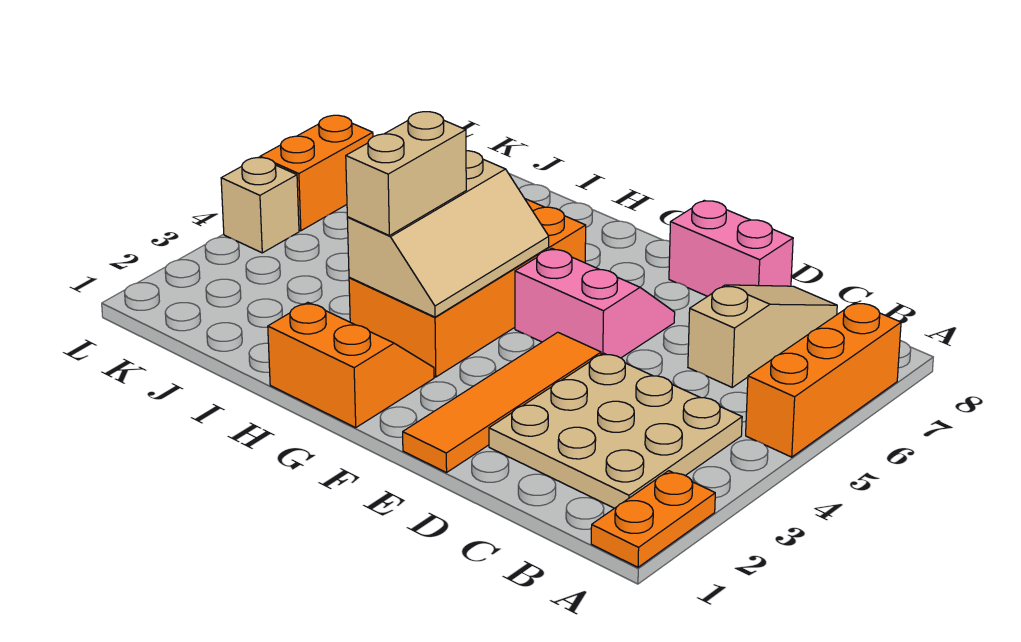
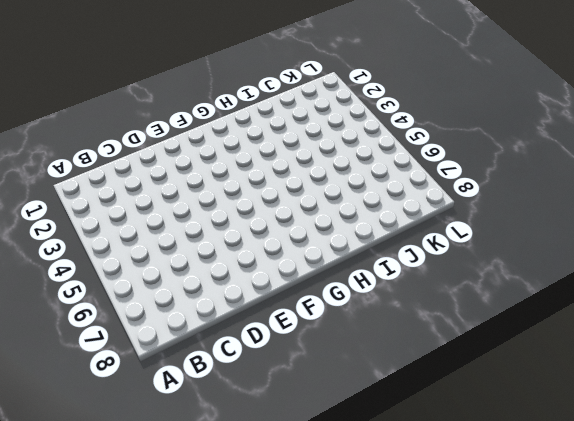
none -> orange 1x2 plate [591,471,715,567]
none -> orange 1x3 brick [746,303,901,457]
none -> tan 3x3 plate [489,353,742,508]

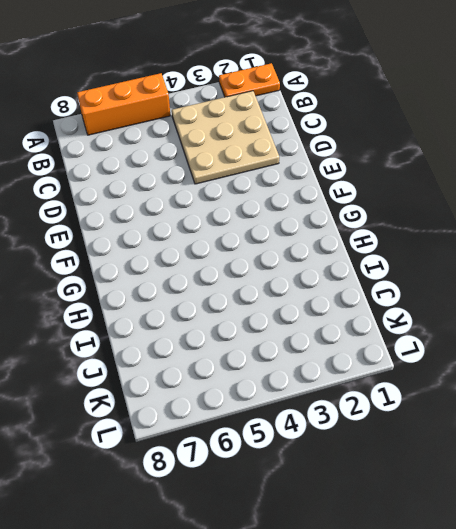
none -> tan 1x3 slope [688,285,837,387]
none -> pink 1x2 brick [669,200,793,296]
none -> orange 1x4 tile [403,332,601,473]

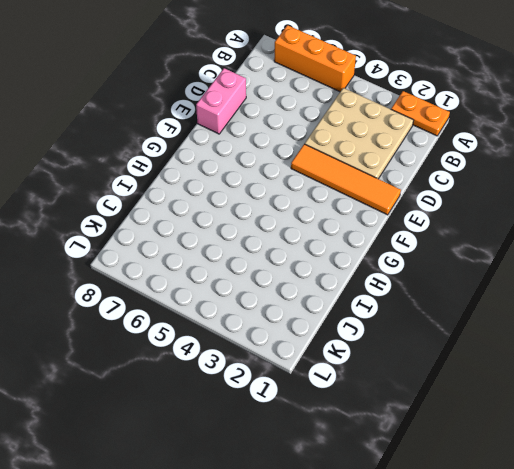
none -> tan 1x3 slope [688,285,837,387]
none -> pink 2x2 slope [515,248,675,358]
none -> orange 2x2 slope [268,302,434,428]

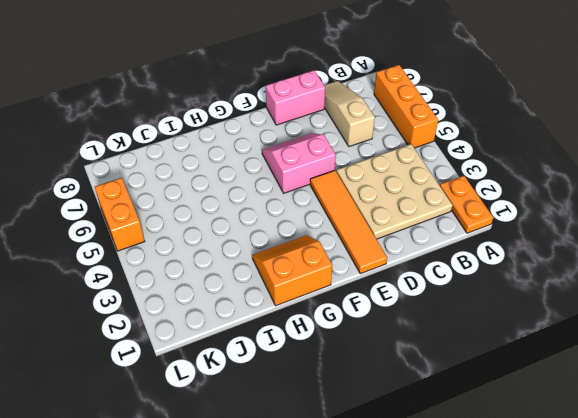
none -> orange 2x4 brick [349,199,586,377]
none -> tan 1x1 brick [221,158,299,253]
none -> tan 2x3 slope [347,151,549,317]

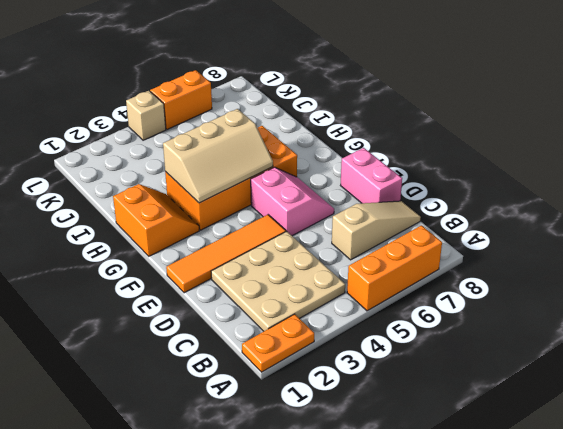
none -> tan 1x2 brick [346,112,466,235]

